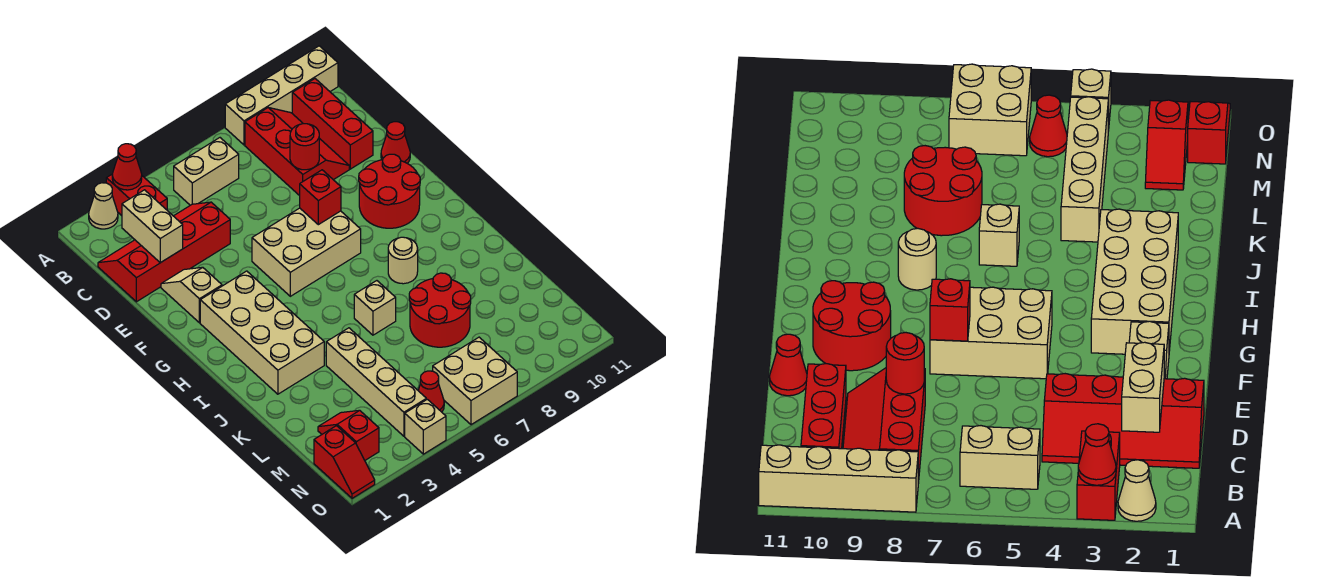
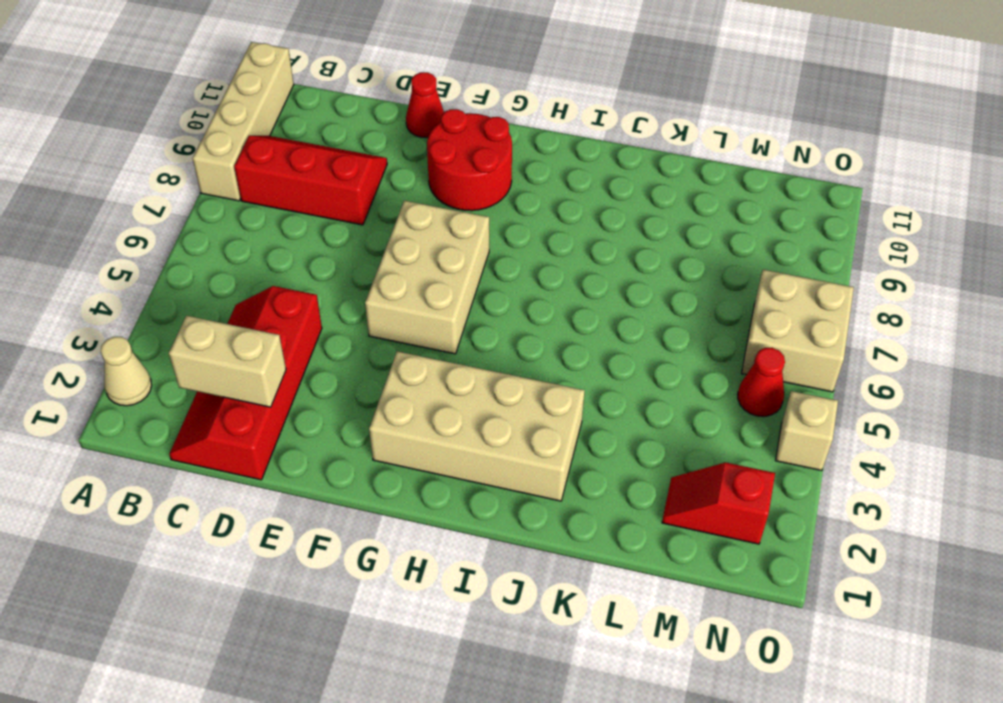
none -> red 1x2 brick [106,174,167,216]
none -> tan 1x2 brick [174,138,239,205]
none -> red 1x3 brick [292,79,373,169]

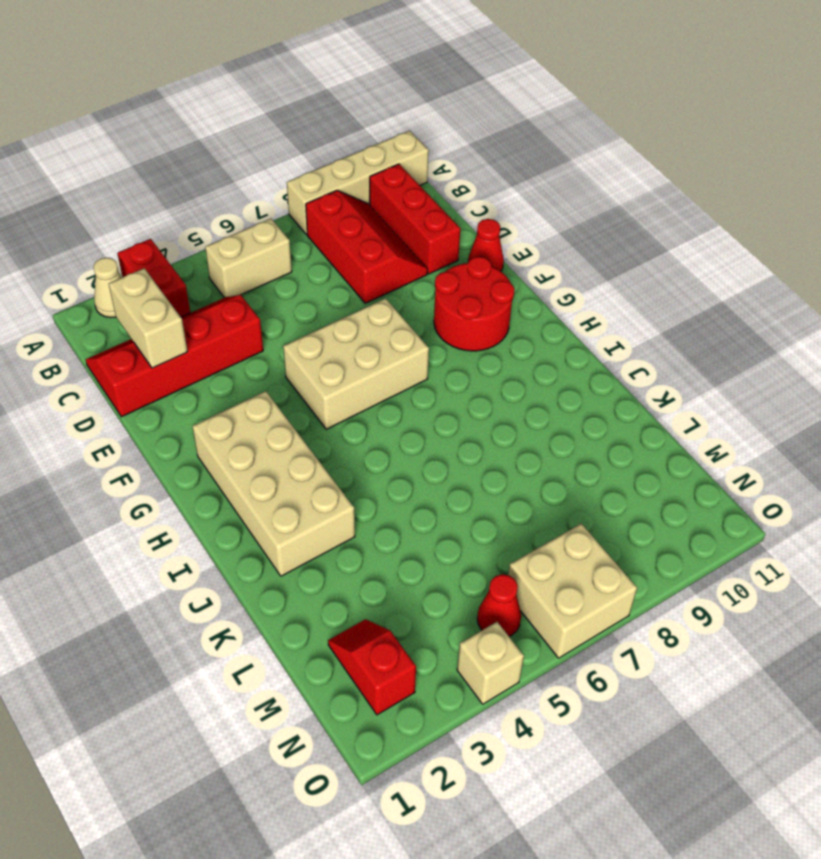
none -> tan 1x2 slope [161,267,222,323]
none -> tan 1x1 round brick [388,237,418,284]
none -> tan 1x1 brick [354,281,396,335]

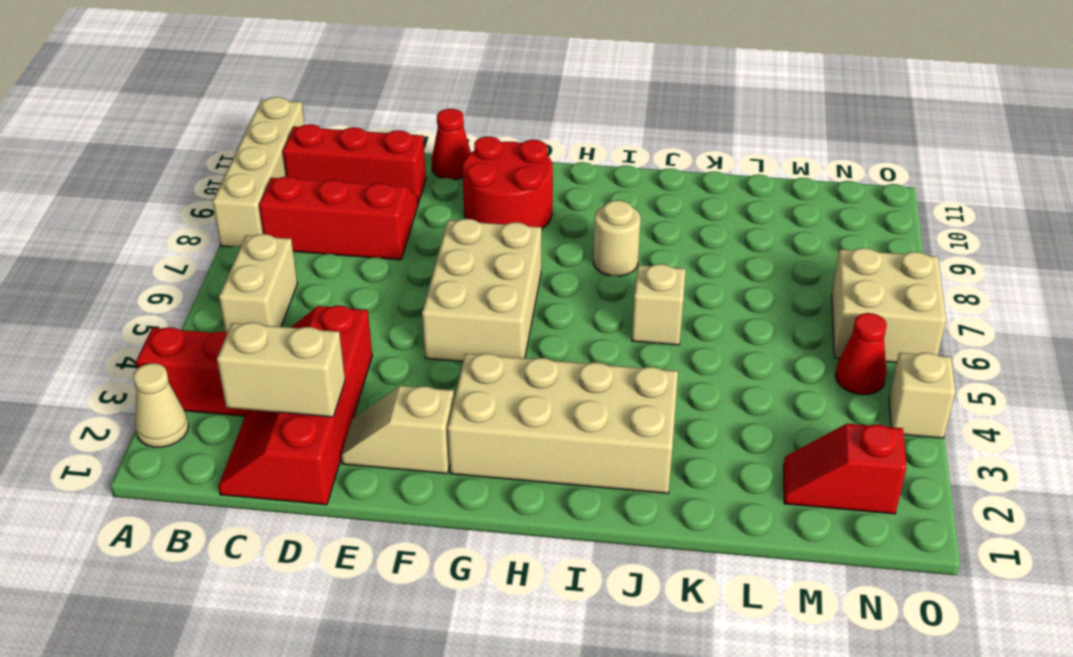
none -> tan 1x4 brick [326,328,426,436]
none -> red 2x2 round brick [409,273,471,347]
none -> red 1x2 slope [314,426,375,498]

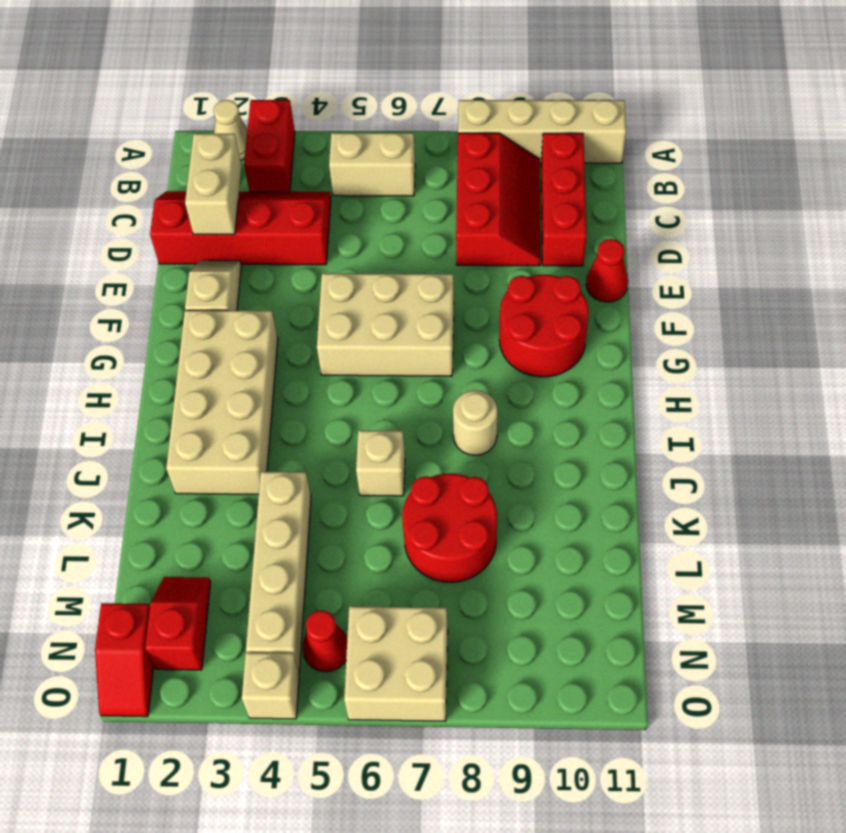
none -> red 1x1 cone [112,144,142,190]
none -> red 1x1 round brick [290,124,319,170]
none -> red 1x1 brick [300,170,341,225]

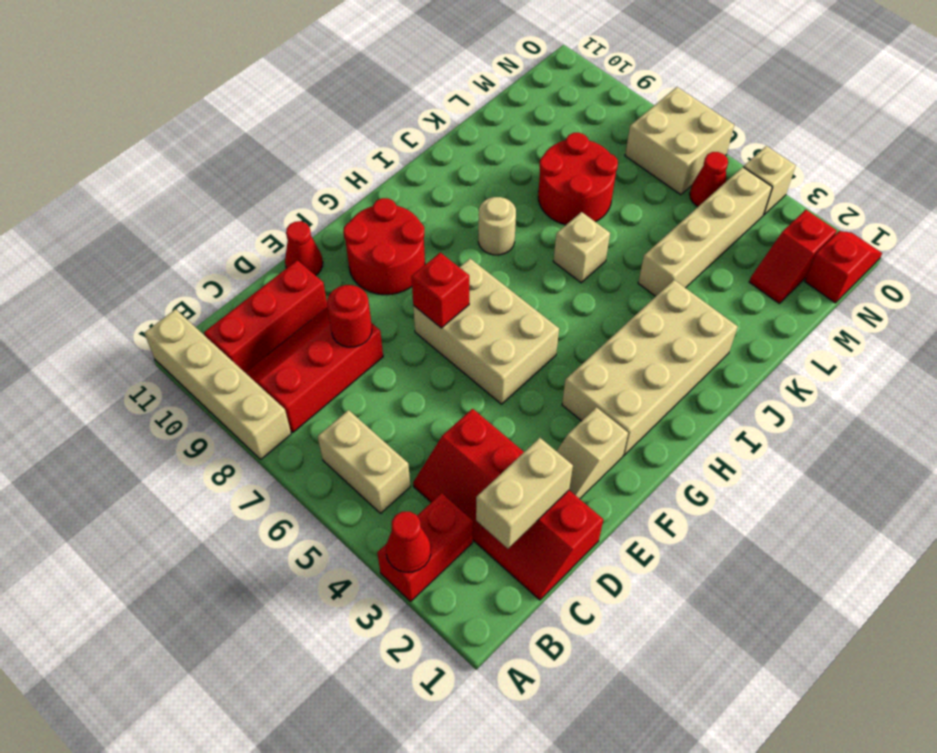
none -> tan 1x1 cone [89,183,118,229]

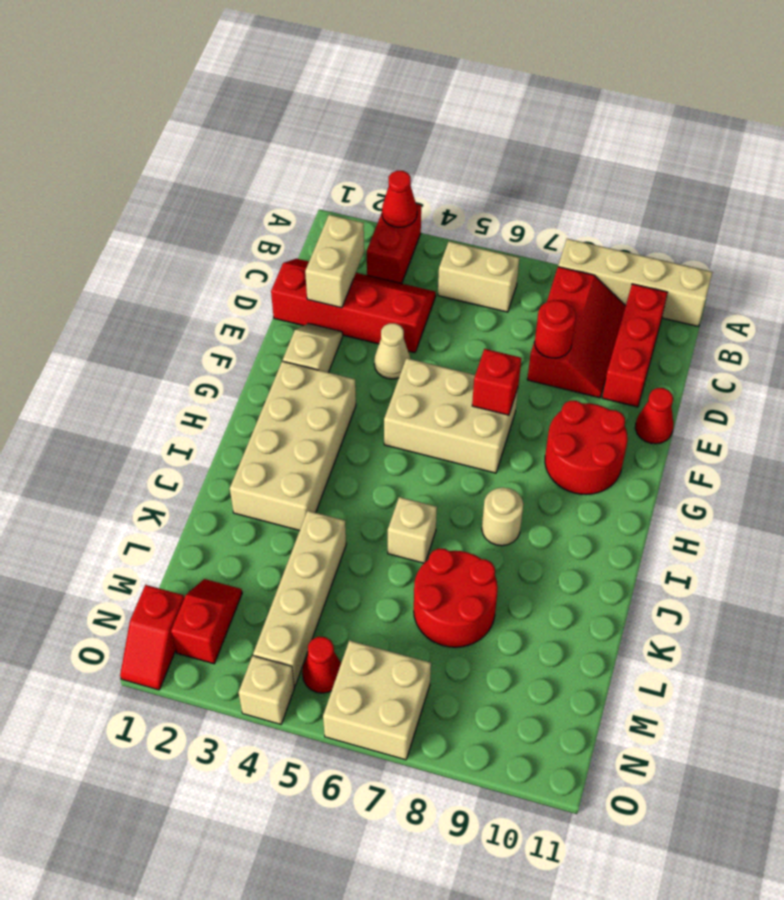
tan 1x1 cone [374,323,410,379] -> tan 1x1 cone moved to [89,183,118,229]

